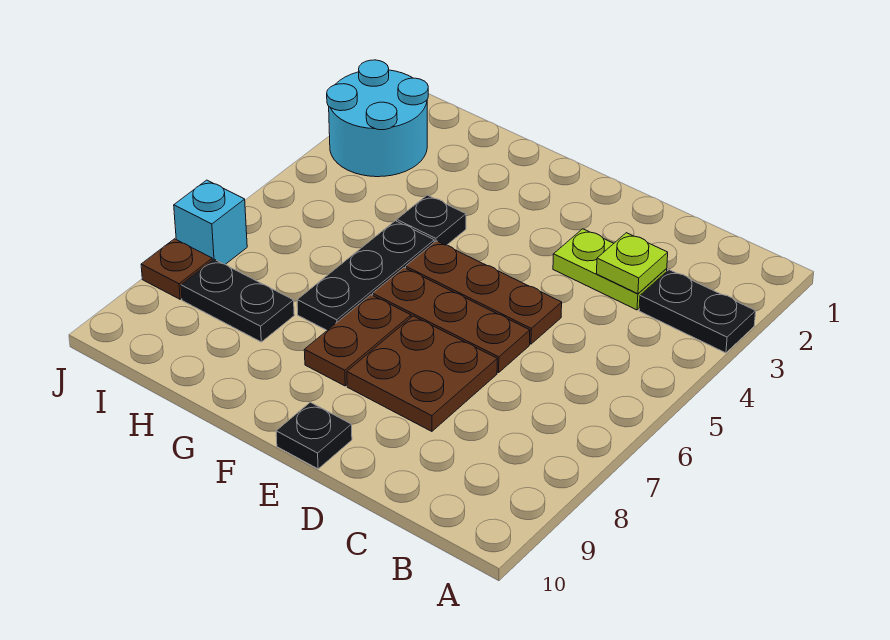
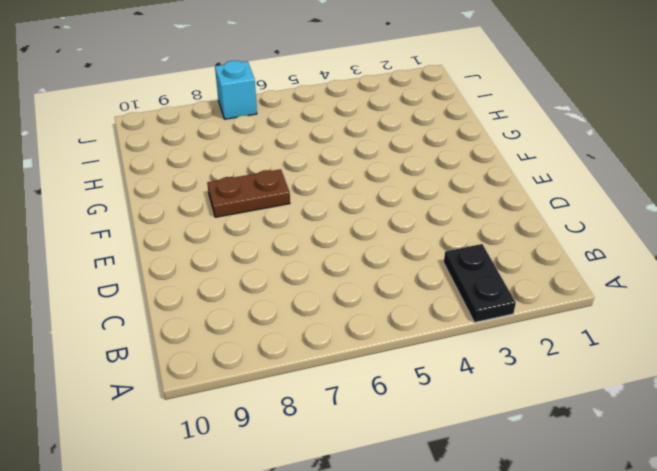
none -> lime 1x2 plate [553,229,667,310]
none -> brown 1x3 plate [406,241,562,344]
none -> brown 1x3 plate [373,268,530,373]

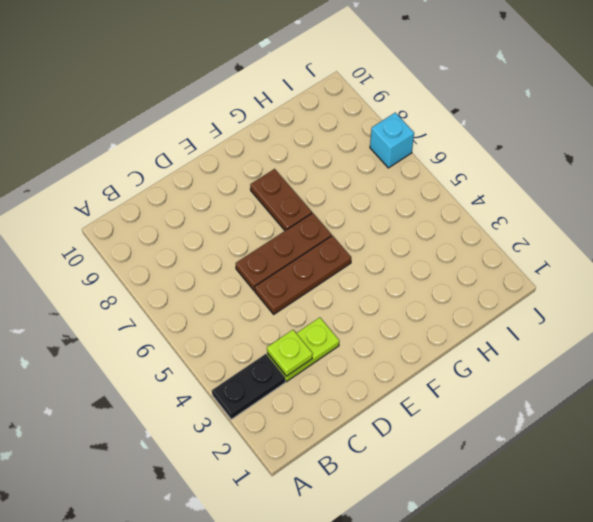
none -> brown 2x2 plate [347,316,497,431]
none -> black 1x1 plate [276,402,352,469]
none -> black 1x1 plate [397,195,466,245]

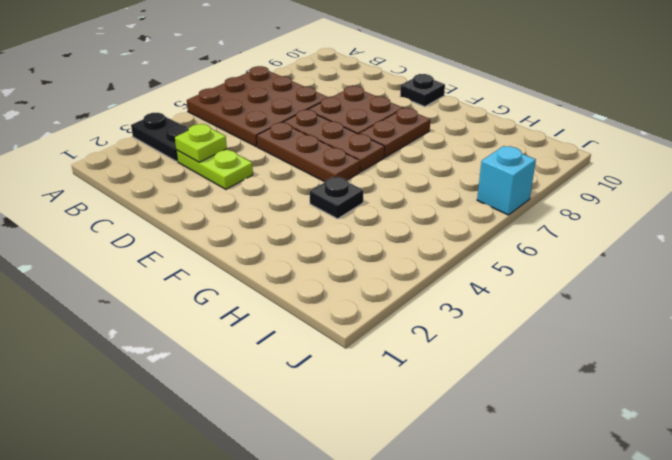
brown 3x3 plate [187,66,329,146] -> none
none -> black 1x3 plate [297,221,434,330]
none -> black 1x2 plate [181,259,294,342]
none -> cyan 2x2 round brick [327,60,428,177]

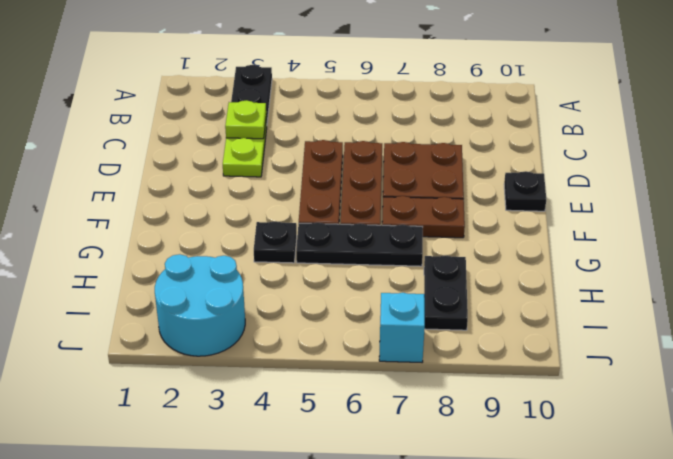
none -> brown 1x1 plate [141,239,212,299]

